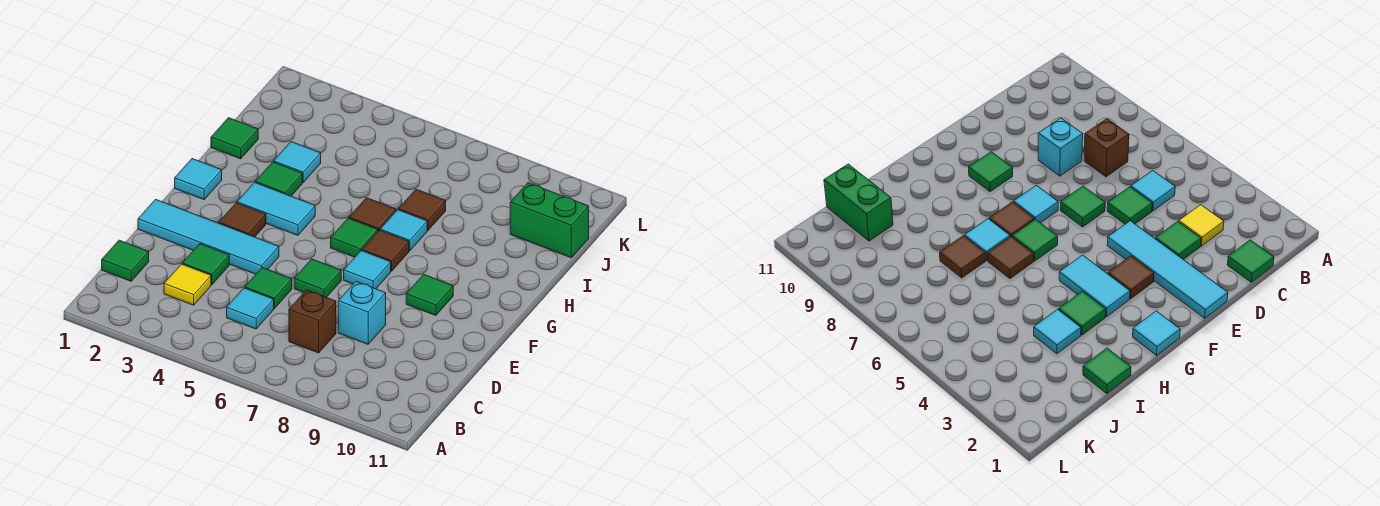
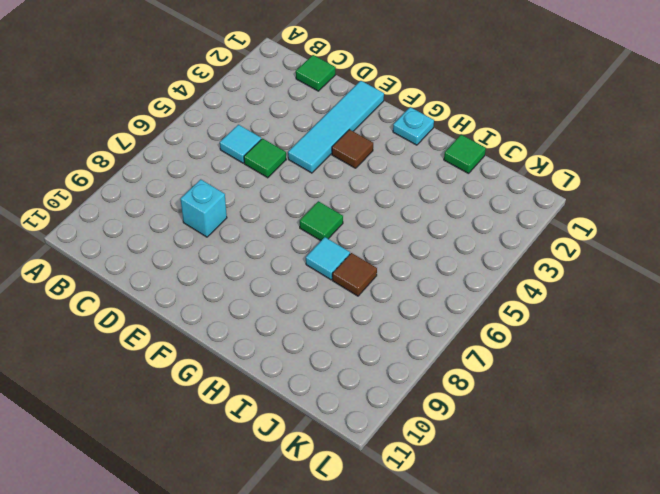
cyan 1x1 plate [393,107,434,145] -> cyan 1x1 tile [175,159,222,200]
none -> yellow 1x1 tile [164,264,211,305]
none -> brown 1x1 brick [289,290,336,353]
none -> green 1x1 tile [182,244,229,285]

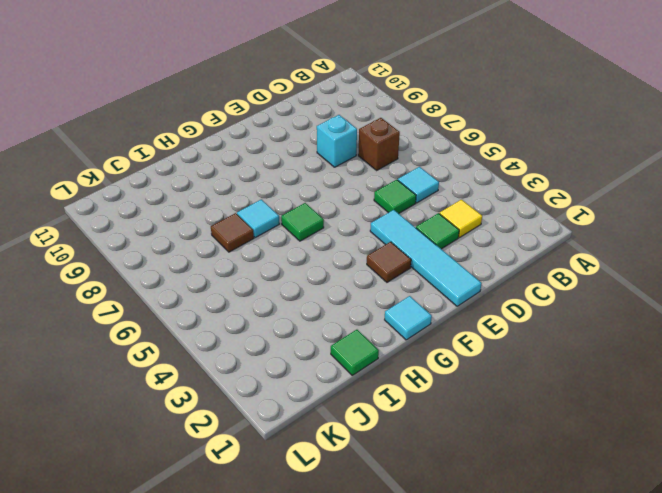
none -> green 1x1 tile [102,240,149,281]
none -> green 1x1 tile [294,259,341,297]
none -> cyan 1x1 tile [344,251,391,289]

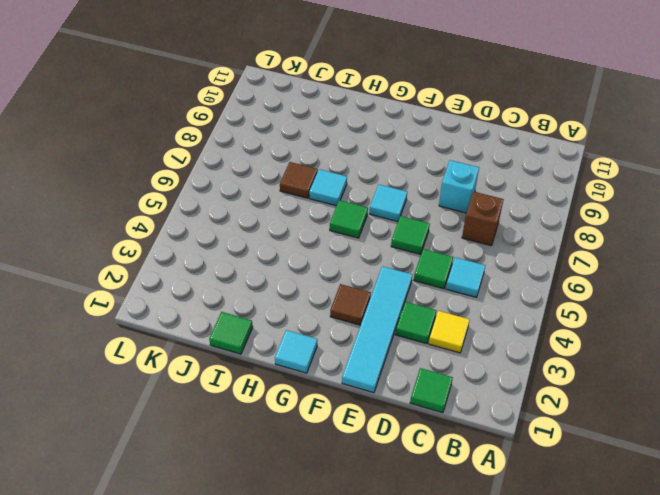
none -> green 1x1 tile [406,274,453,316]
none -> cyan 1x2 tile [237,182,315,235]
none -> brown 1x1 tile [362,230,409,271]

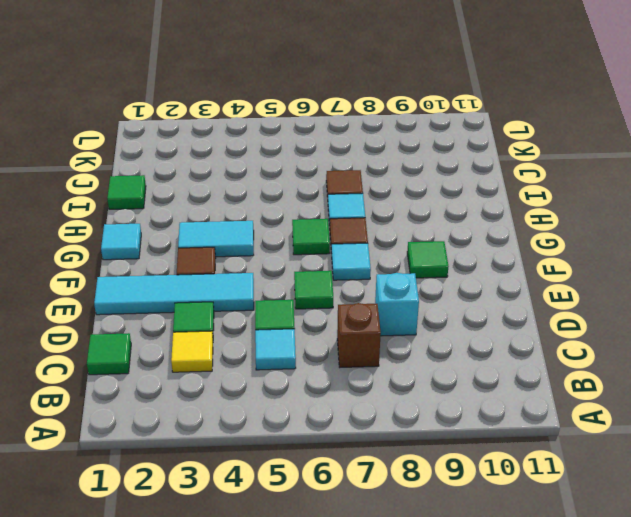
none -> green 1x1 tile [255,162,302,196]
none -> brown 1x1 tile [349,198,396,231]
none -> cyan 1x1 tile [274,142,321,183]

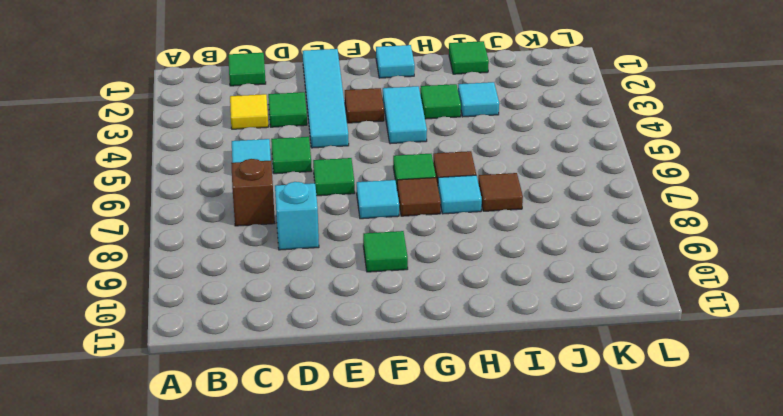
none -> green 1x2 brick [510,183,589,258]

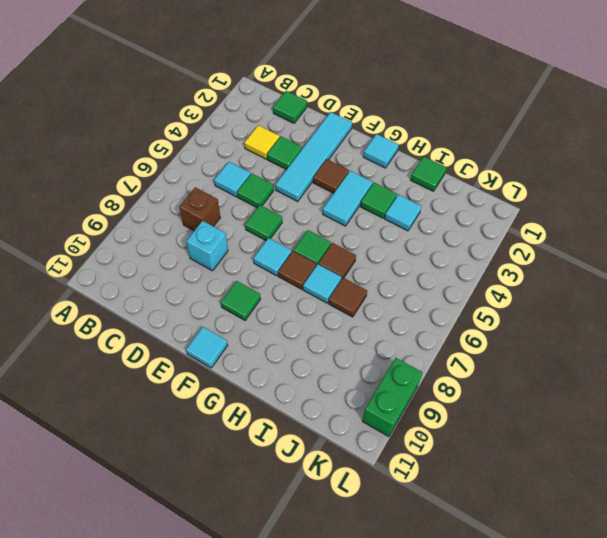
cyan 1x1 tile [186,327,228,368] -> none
green 1x2 brick [362,358,422,437] -> green 1x2 brick moved to [510,183,589,258]

